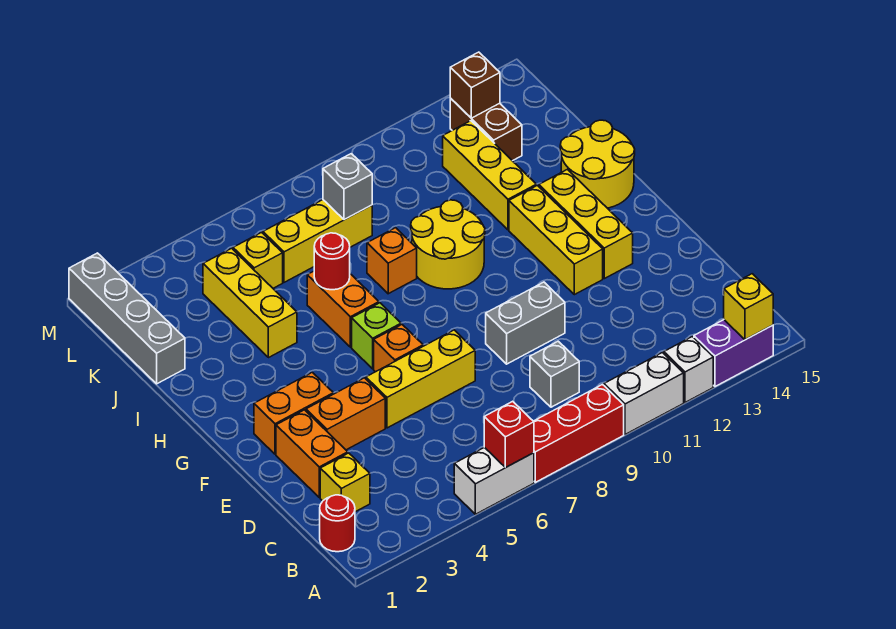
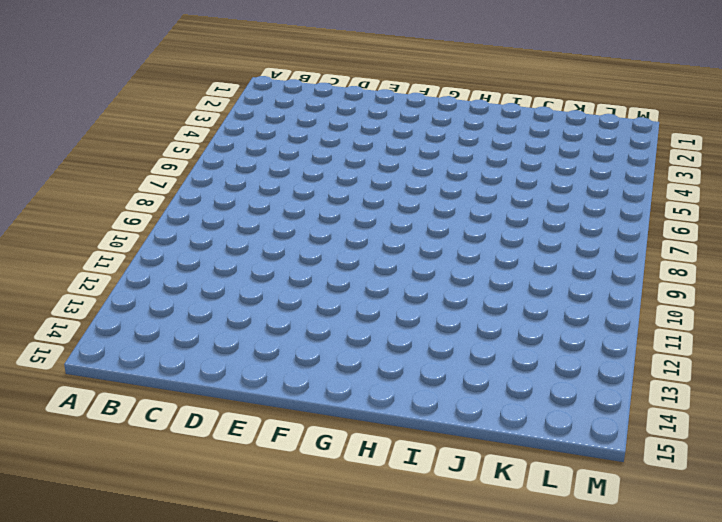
none -> white 1x2 brick [454,447,534,514]
none -> red 1x3 brick [534,385,624,482]
none -> white 1x2 brick [604,353,684,435]
none -> white 1x1 brick [664,337,713,403]

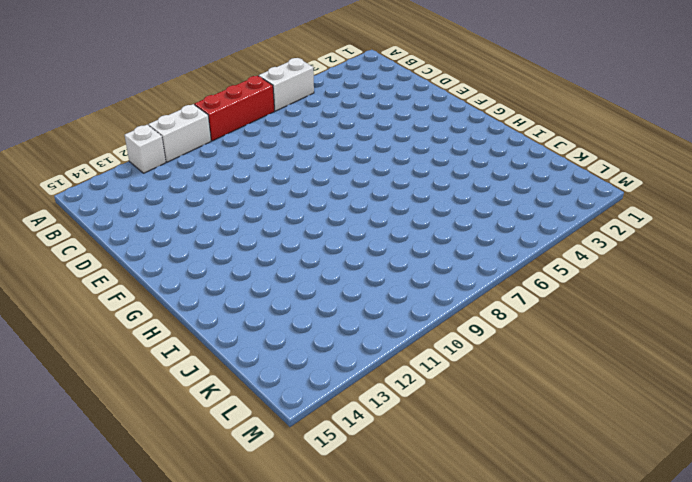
none -> purple 1x2 brick [694,320,773,387]
none -> red 1x1 round brick [320,495,355,552]
none -> yellow 1x1 brick [320,453,370,512]
none -> grey 1x1 brick [530,341,579,407]

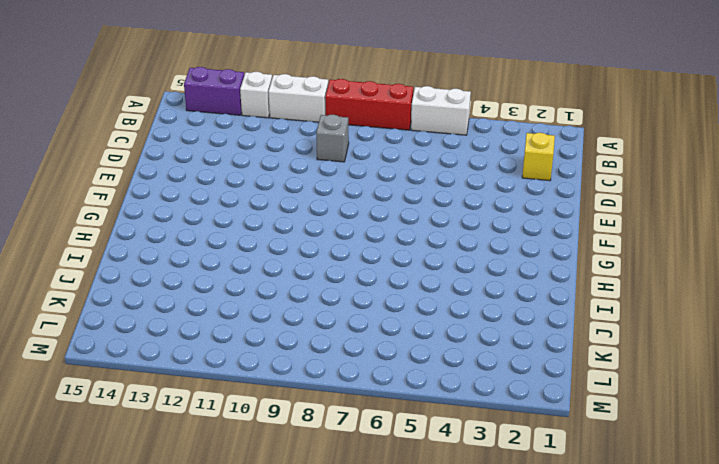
none -> red 1x1 round brick [320,495,355,552]
none -> orange 1x2 brick [276,410,348,497]
none -> orange 1x2 brick [306,378,385,450]
none -> yellow 1x3 brick [366,330,475,428]

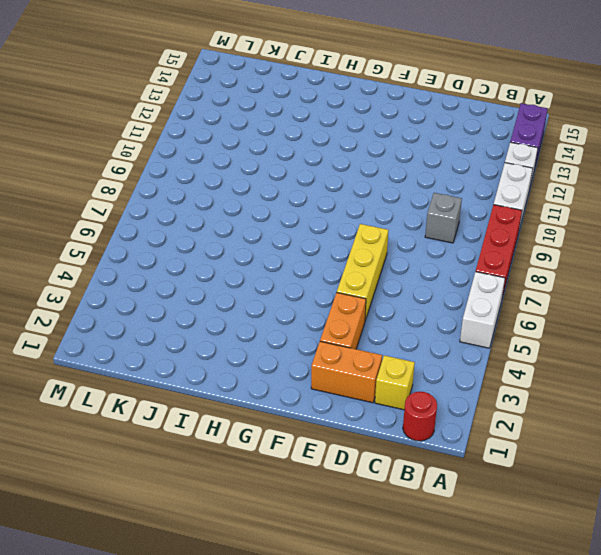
none -> grey 1x2 brick [486,282,565,364]
none -> orange 1x2 brick [254,372,333,454]
none -> orange 1x1 brick [374,325,423,372]
none -> yellow 1x3 brick [509,185,603,295]

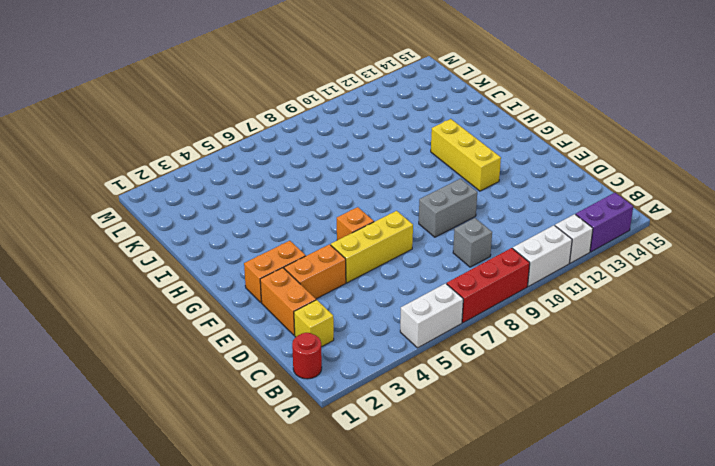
none -> yellow 1x3 brick [539,169,633,279]
none -> lime 1x1 brick [352,303,401,369]
none -> orange 1x2 brick [307,271,379,347]
none -> yellow 2x2 round brick [411,200,485,289]

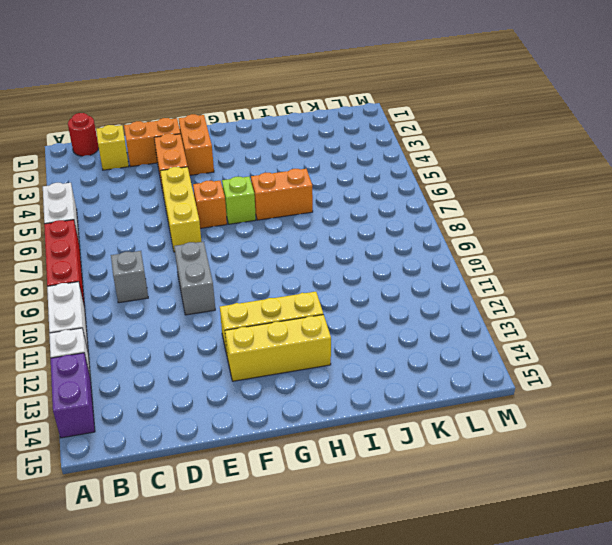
none -> yellow 2x2 round brick [411,200,485,289]
none -> yellow 2x2 round brick [560,120,635,208]
none -> yellow 1x3 brick [203,248,297,358]
none -> orange 1x1 brick [367,228,417,294]

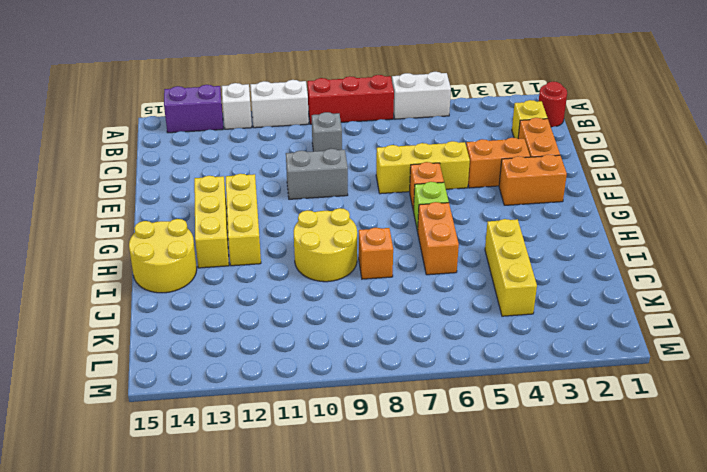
none -> yellow 1x3 brick [443,121,536,230]
none -> grey 1x4 brick [69,253,185,384]
none -> yellow 1x1 brick [233,232,283,288]
none -> yellow 1x3 brick [263,200,372,282]

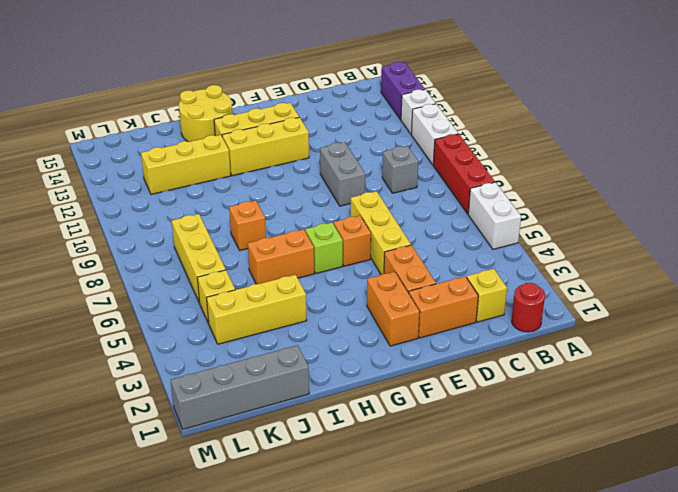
none -> yellow 2x2 round brick [411,200,485,289]
none -> brown 1x2 brick [450,98,522,161]
none -> red 1x1 brick [484,401,534,467]
none -> yellow 1x1 brick [724,274,773,340]

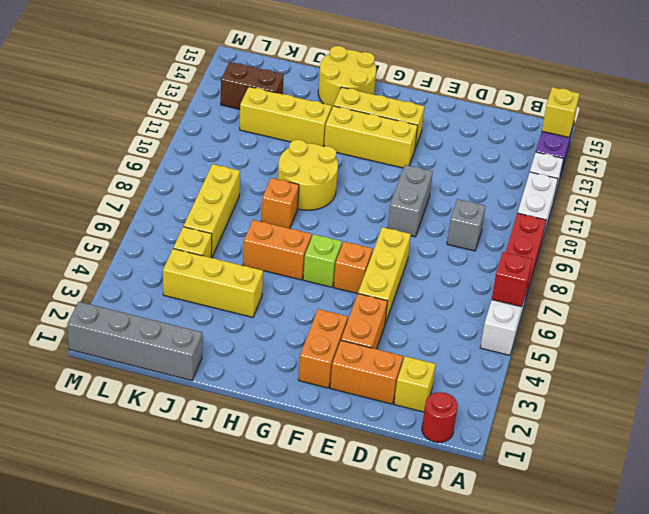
none -> red 1x1 round brick [314,233,350,290]
none -> grey 1x1 brick [323,154,372,220]
none -> brown 1x1 brick [450,52,500,118]

